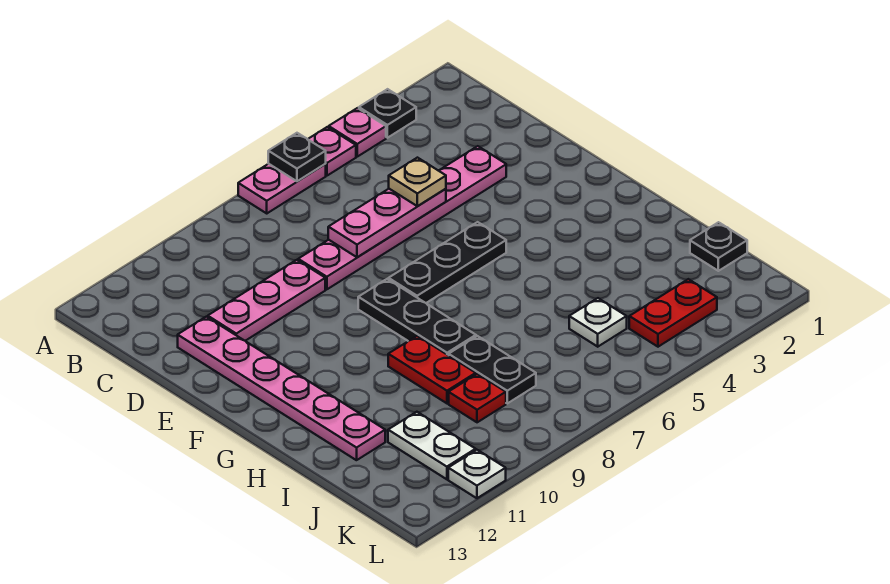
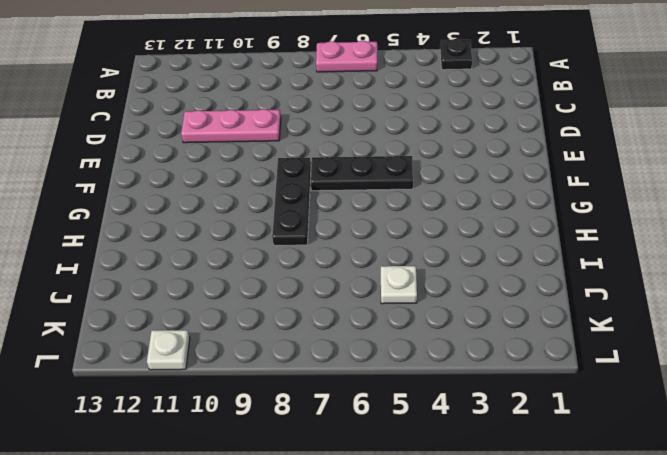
none -> pink 1x1 plate [329,108,386,157]
none -> pink 1x1 plate [308,127,356,176]
none -> pink 1x6 plate [298,146,506,289]

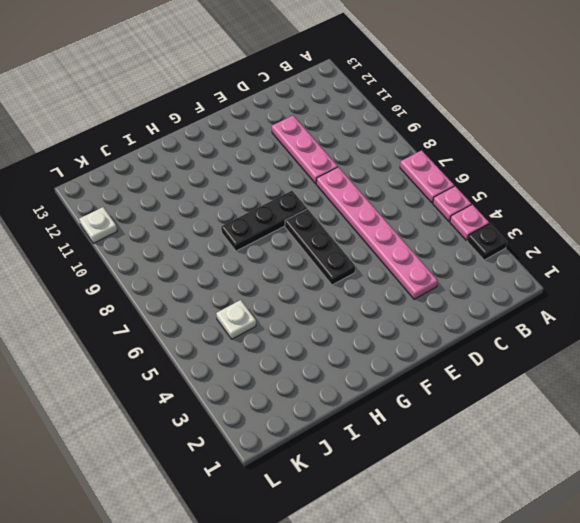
none -> pink 1x6 plate [178,317,385,460]
none -> red 1x2 plate [388,336,476,403]
none -> black 1x2 plate [449,336,536,403]

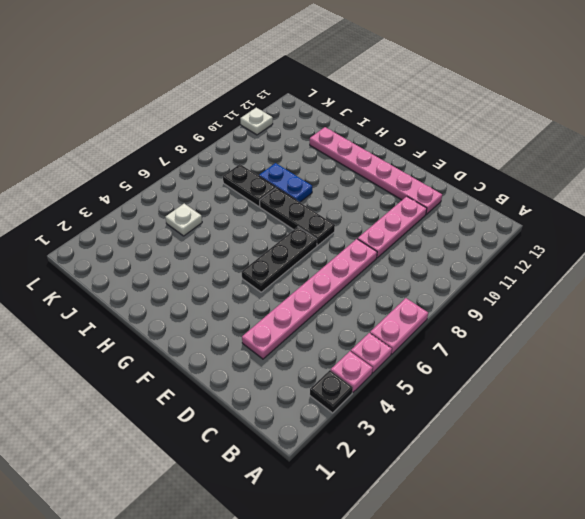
blue 1x2 plate [259,163,312,202] -> red 1x2 plate [388,336,476,403]
none -> black 1x1 plate [690,222,747,271]
none -> red 1x1 plate [449,374,506,422]
none -> white 1x2 plate [388,412,476,479]

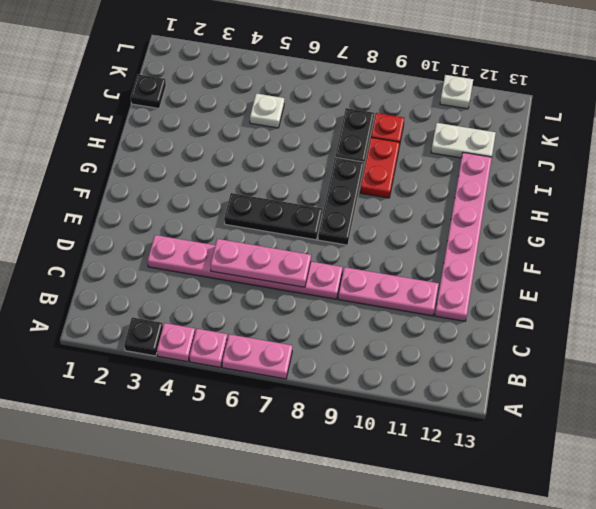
white 1x2 plate [431,123,496,158] -> white 1x2 plate turned to [388,412,476,479]
none -> red 1x2 plate [629,279,717,347]
none -> black 1x1 plate [268,133,326,181]
none -> tan 1x1 plate [389,158,446,206]

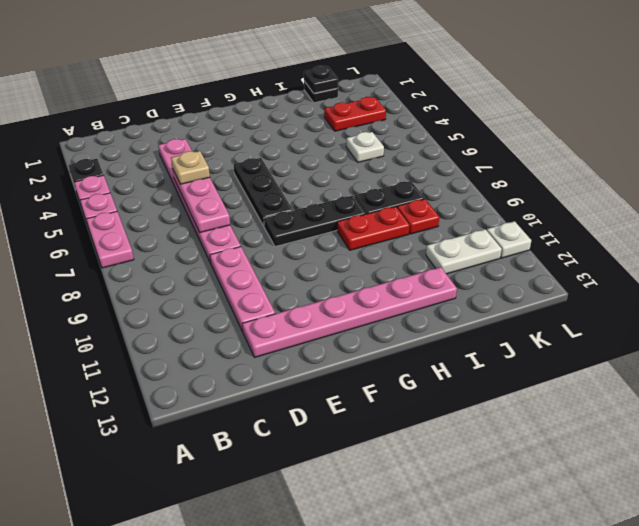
black 1x1 plate [304,66,338,93] -> black 1x1 plate moved to [268,133,326,181]
red 1x2 plate [324,97,386,131] -> red 1x2 plate turned to [629,279,717,347]

